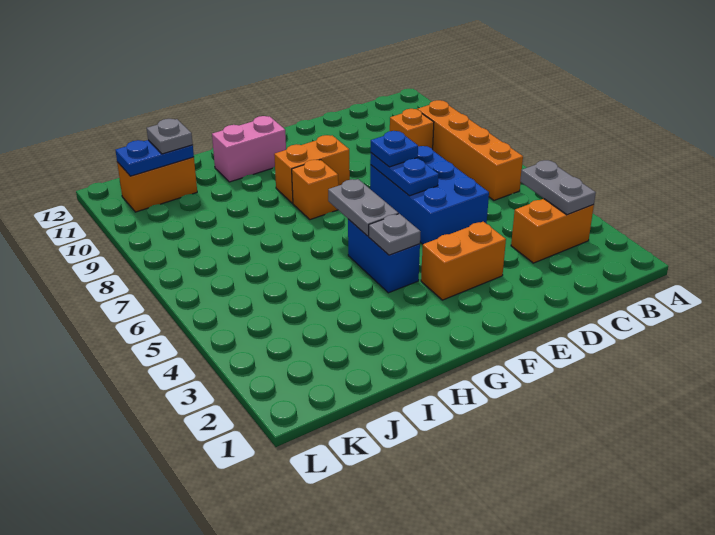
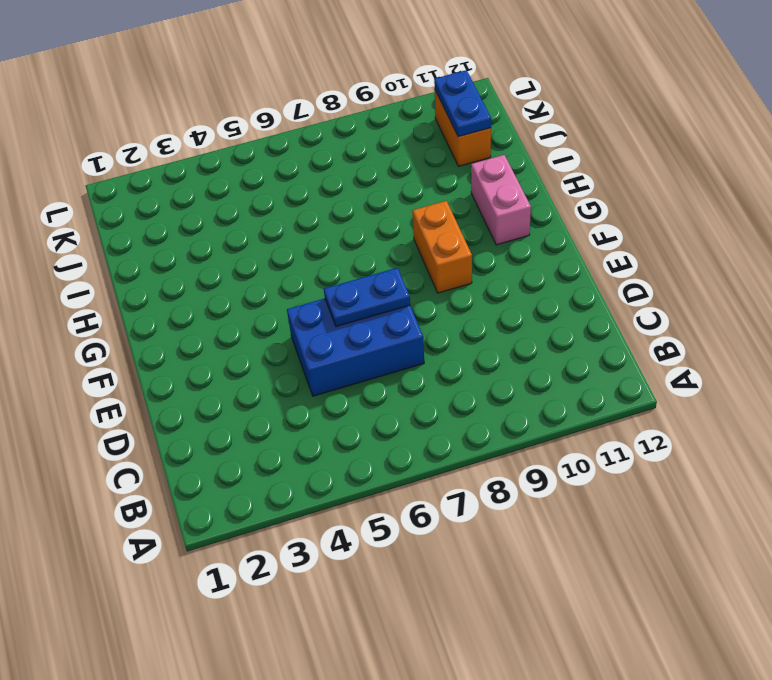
none -> orange 1x2 brick [511,199,594,263]
none -> orange 1x4 brick [417,100,523,200]
none -> orange 1x1 brick [390,109,434,149]

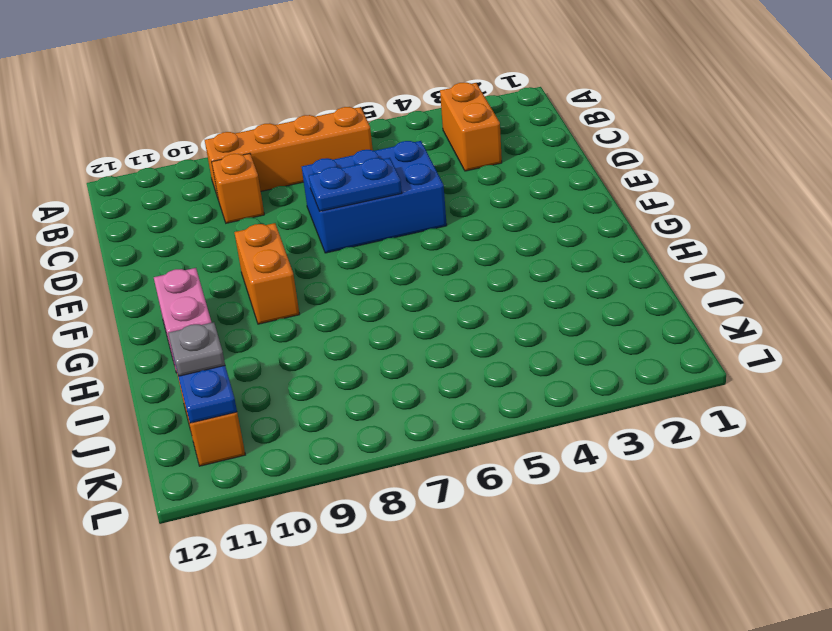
none -> orange 1x2 brick [421,222,506,300]
none -> blue 1x2 brick [348,219,420,293]
none -> orange 1x1 brick [292,160,338,220]

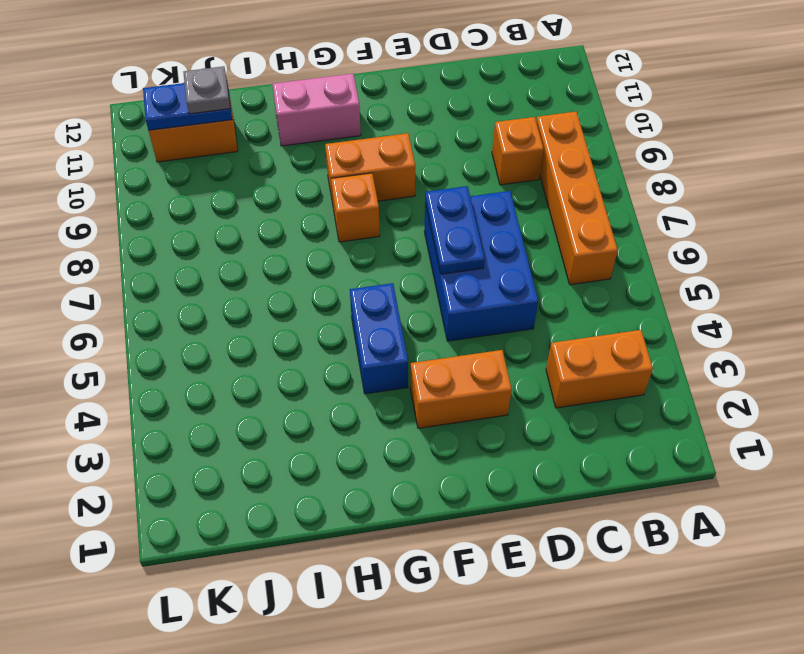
none -> grey 1x2 plate [520,160,596,215]
none -> grey 1x1 plate [369,214,421,255]
none -> grey 1x2 plate [328,179,398,236]

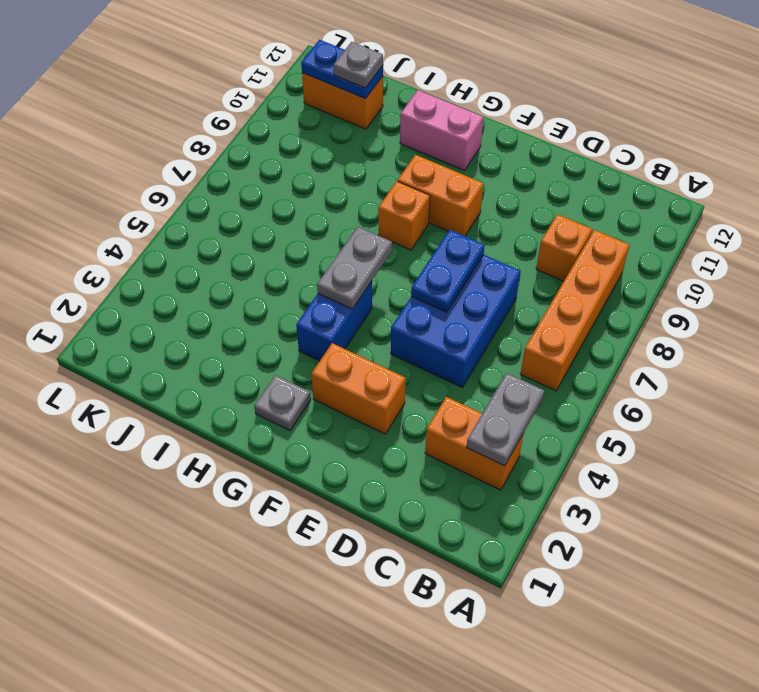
grey 1x1 plate [254,375,311,431] -> grey 1x1 plate moved to [369,214,421,255]
none -> blue 1x1 plate [371,131,418,167]

